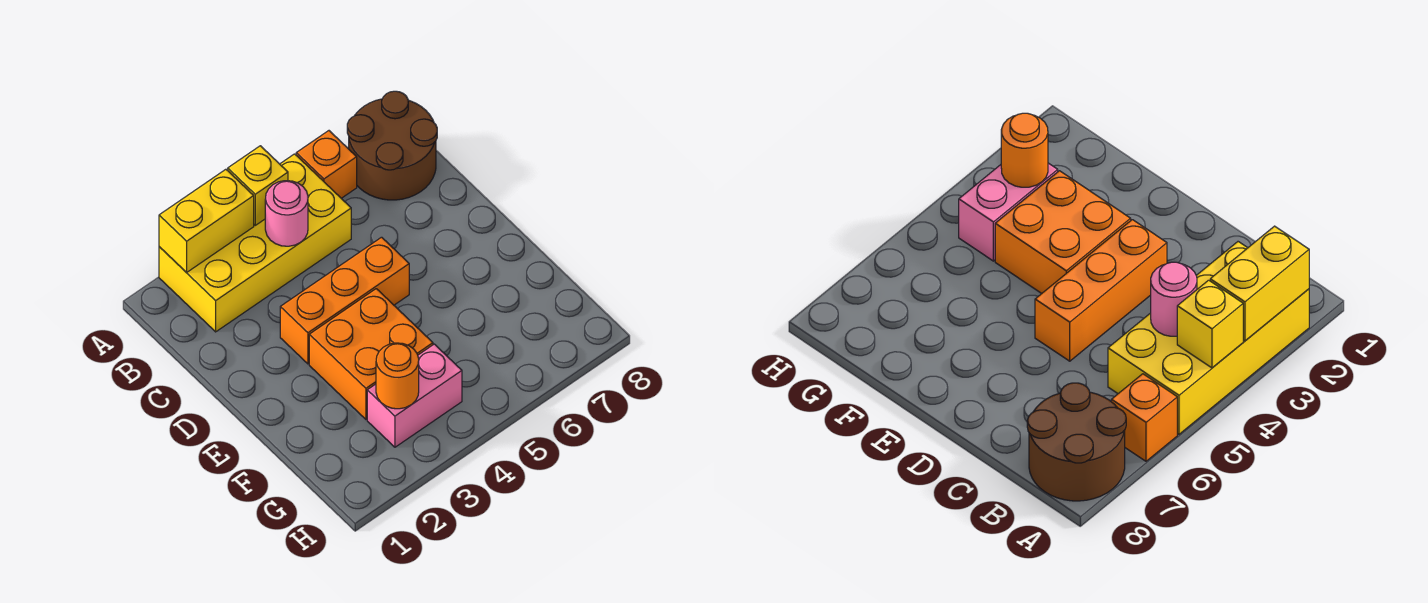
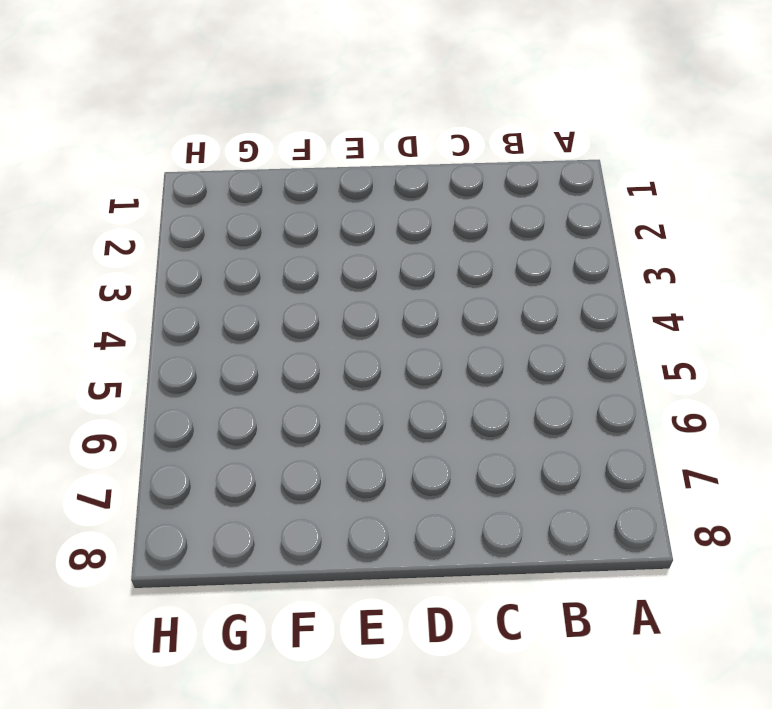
none -> yellow 2x4 brick [159,154,351,332]
none -> orange 1x1 brick [296,131,357,198]

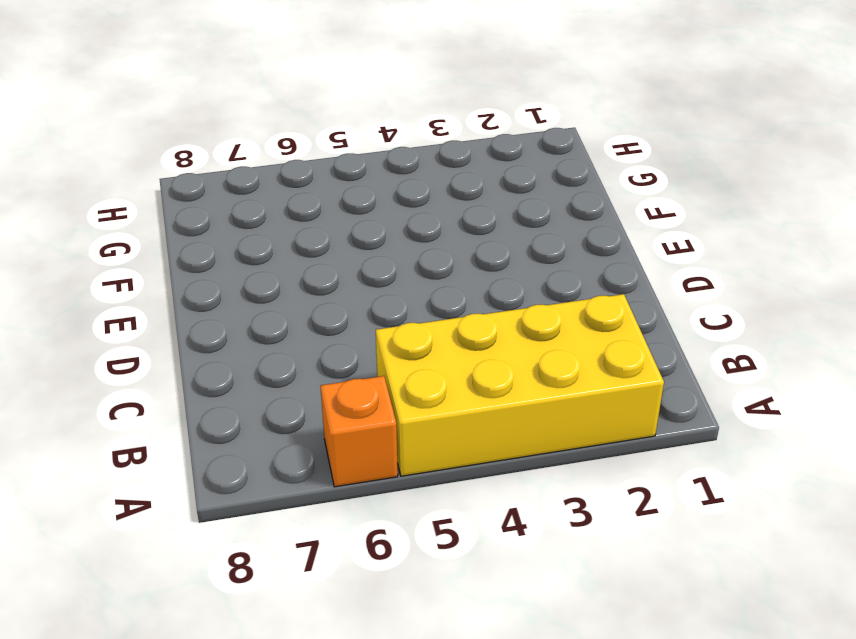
none -> brown 2x2 round brick [347,91,437,200]
none -> orange 1x3 brick [280,237,409,364]

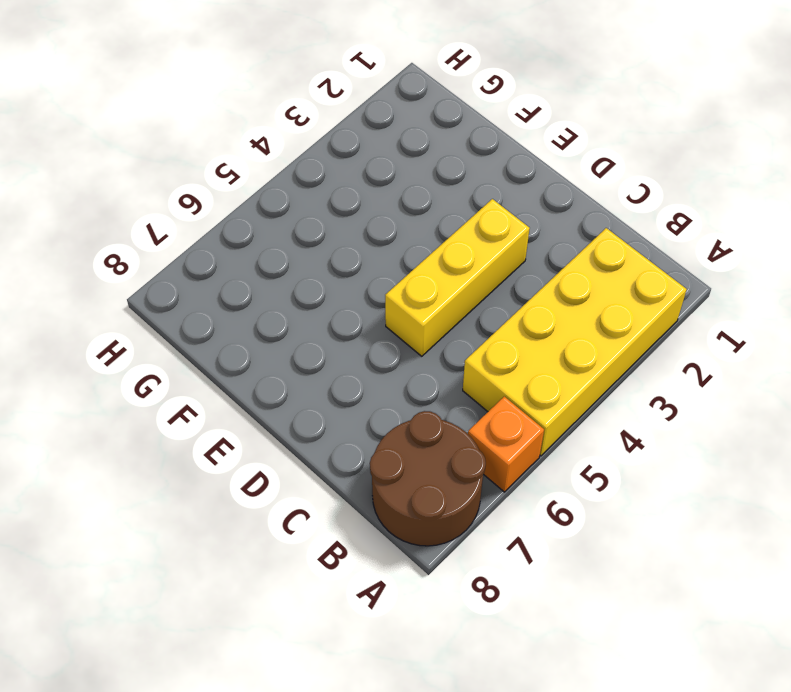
yellow 1x3 brick [385,199,530,356] -> orange 1x3 brick [280,237,409,364]
none -> orange 2x2 brick [309,289,433,419]
none -> pink 1x2 brick [367,344,462,447]

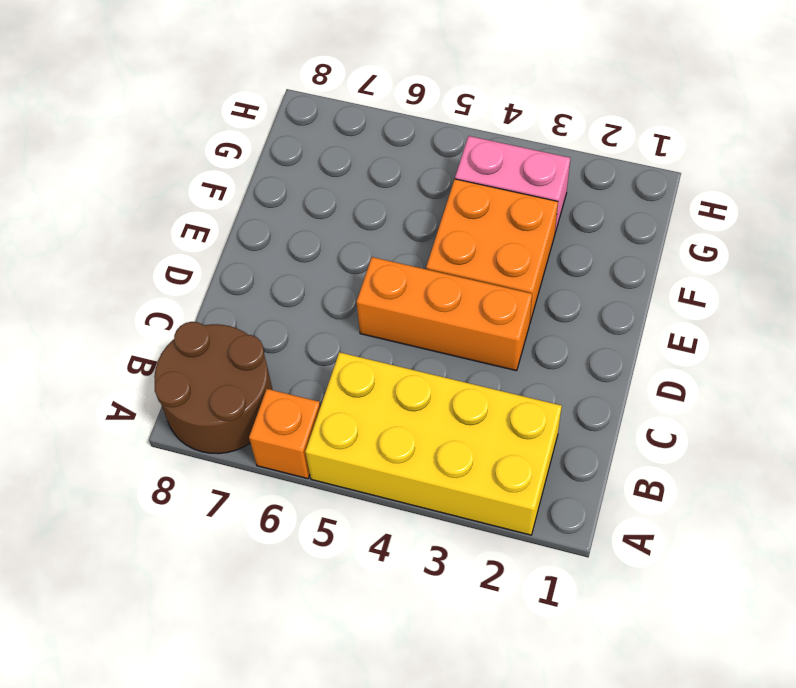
none -> yellow 1x2 brick [159,169,254,273]
none -> yellow 1x1 brick [228,146,288,225]

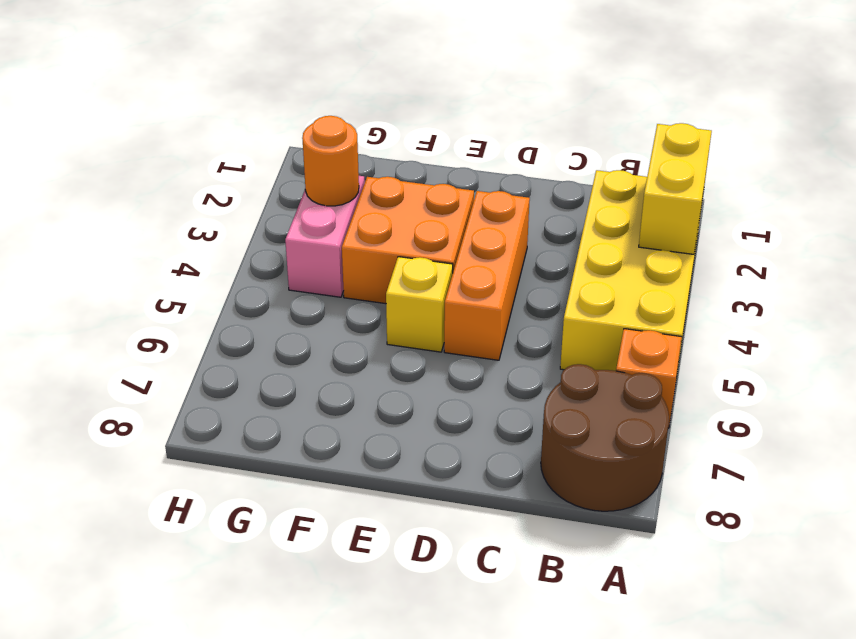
yellow 1x1 brick [386,257,453,352] -> yellow 1x1 brick moved to [228,146,288,225]
none -> pink 1x1 round brick [265,181,308,246]

